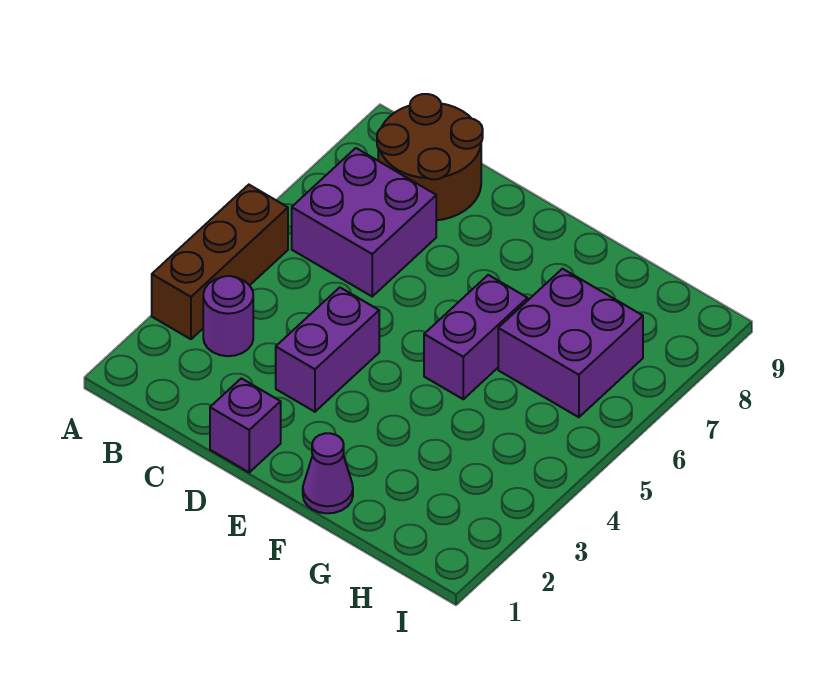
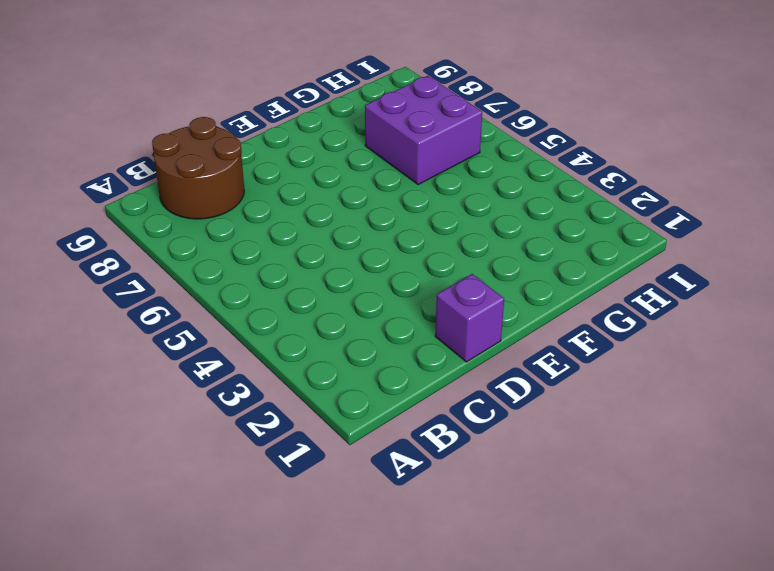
none -> brown 1x3 brick [152,185,288,339]
none -> purple 1x1 round brick [203,276,253,356]

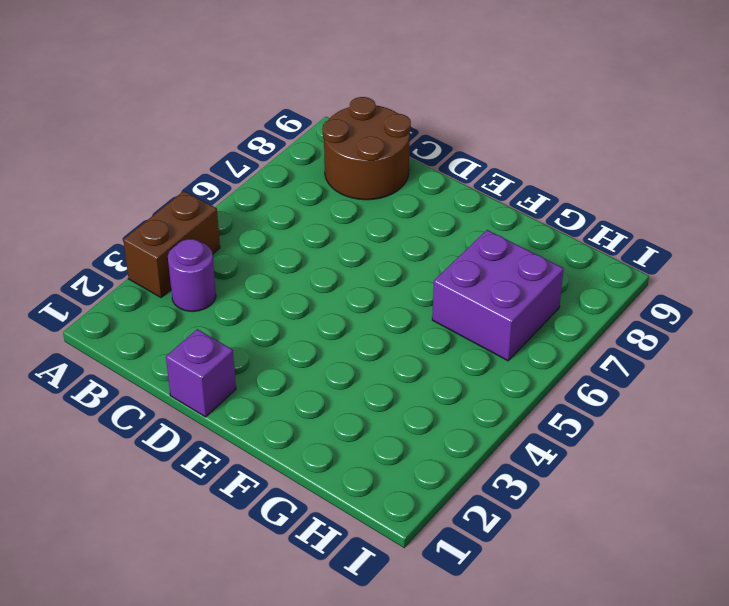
brown 1x2 brick [123,191,220,297] -> brown 1x3 brick [152,185,288,339]
none -> purple 2x2 brick [292,148,436,296]
none -> purple 1x2 brick [276,288,379,412]

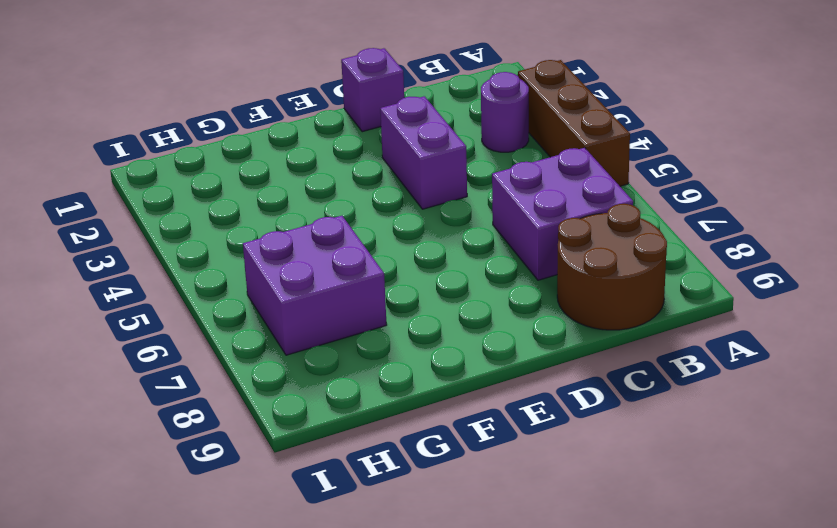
none -> purple 1x1 cone [303,433,353,513]
none -> purple 1x2 brick [424,275,528,399]

